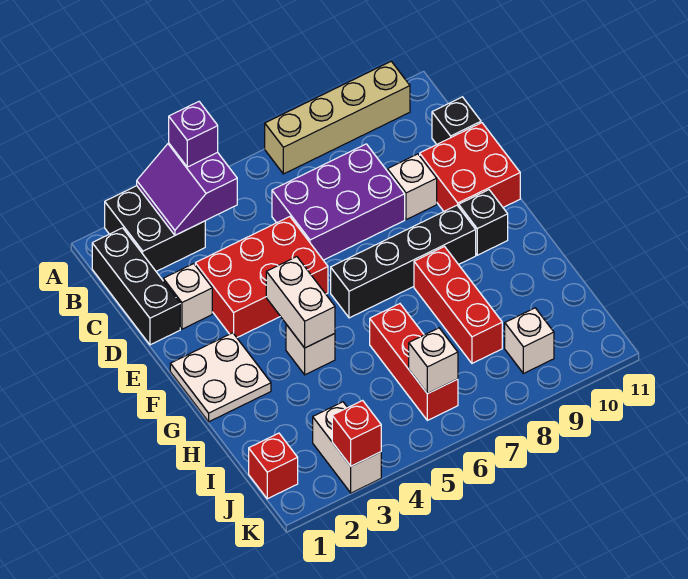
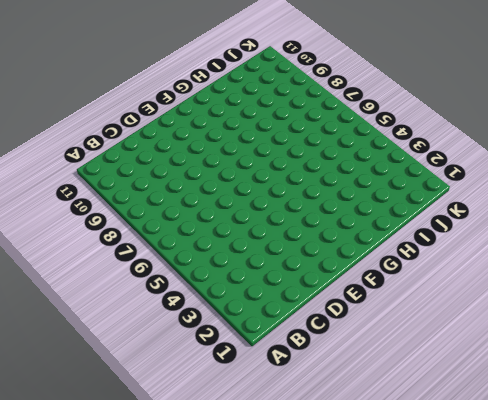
none -> black 2x2 brick [105,186,205,271]
none -> tan 1x4 brick [265,61,410,174]
none -> black 1x3 brick [92,228,180,345]

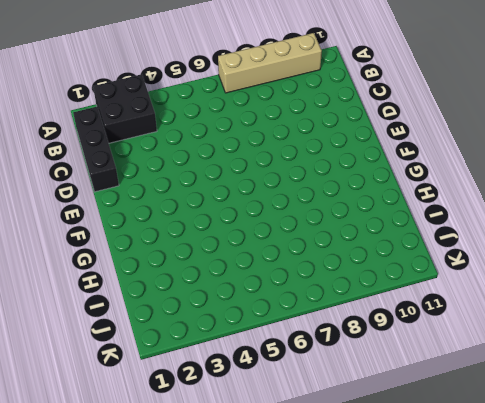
none -> purple 2x3 brick [272,144,405,260]
none -> black 1x1 brick [432,97,481,144]
none -> white 1x1 brick [163,264,212,329]

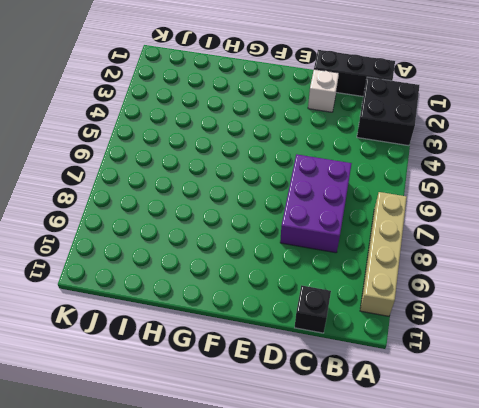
none -> red 2x3 brick [195,217,328,337]
none -> white 1x1 brick [388,154,437,220]
none -> red 2x2 brick [420,123,520,211]

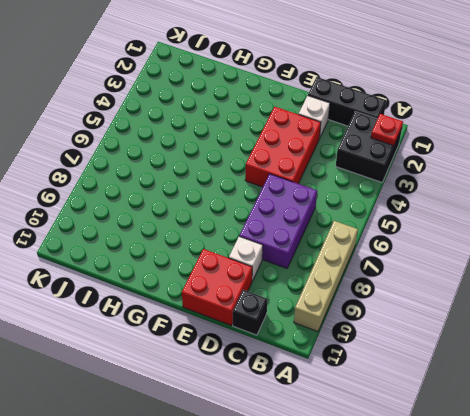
red 1x1 plate [371,114,403,146] -> none
none -> white 2x2 plate [170,333,271,422]
none -> black 1x4 brick [331,205,476,318]
none -> black 1x1 brick [459,190,508,255]

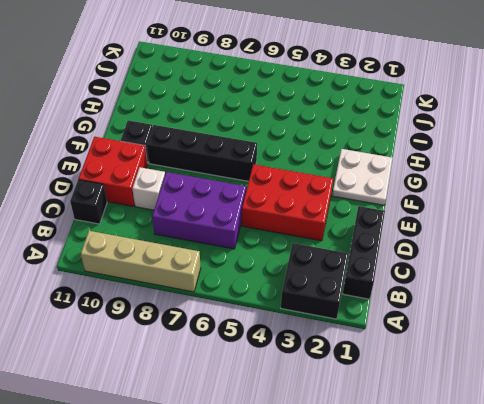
none -> white 1x1 brick [163,264,212,329]
none -> white 1x1 brick [286,324,335,375]
none -> red 1x3 brick [414,247,502,363]

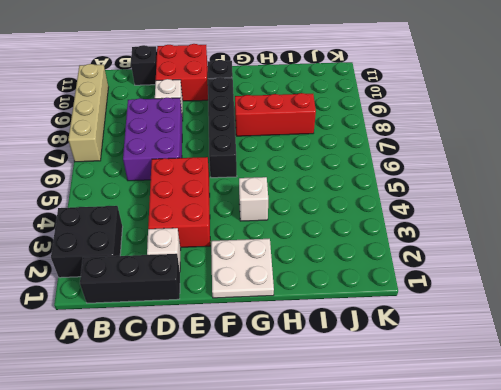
none -> red 1x3 brick [370,304,458,420]
none -> red 1x1 brick [249,433,298,499]
none -> white 1x2 brick [313,402,381,493]

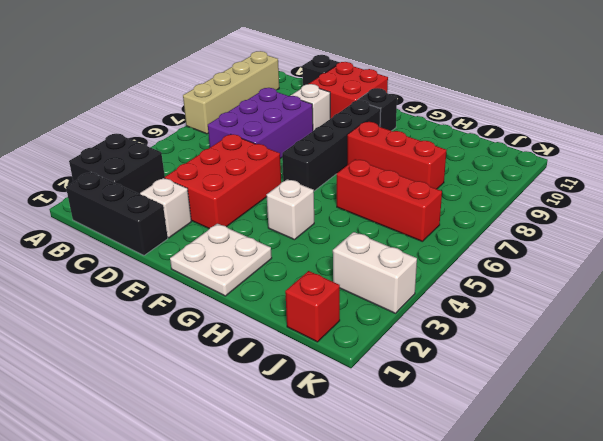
none -> white 1x1 brick [505,308,554,374]
none -> purple 2x2 slope [137,143,237,235]
none -> white 1x2 brick [266,257,335,348]

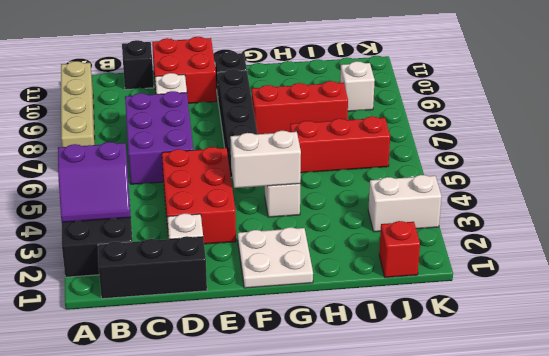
none -> white 1x1 brick [409,328,458,394]
none -> red 1x1 brick [332,401,381,466]
none -> purple 1x1 brick [169,102,218,167]

